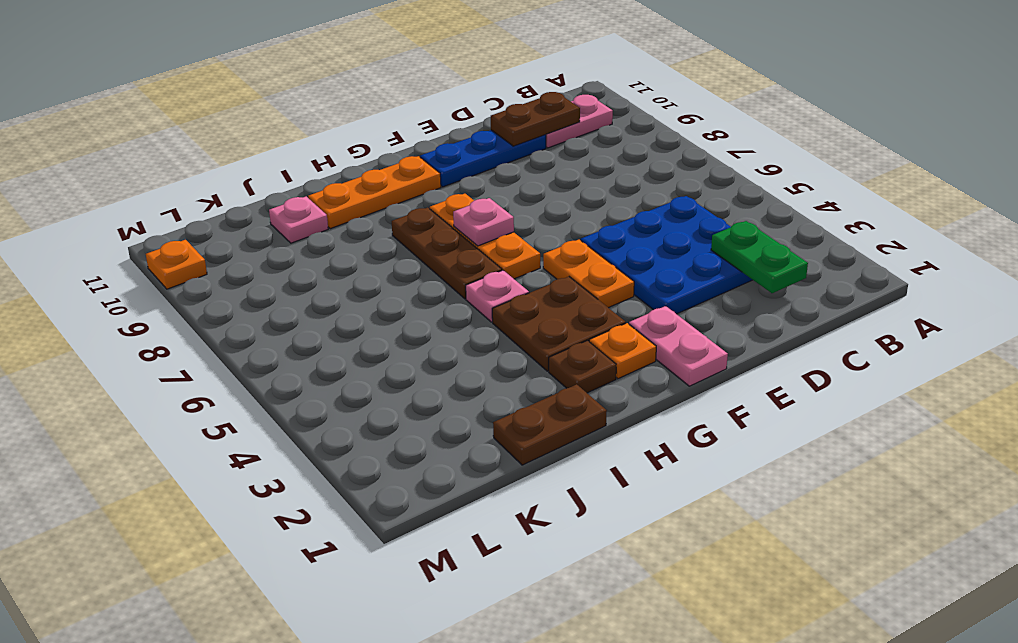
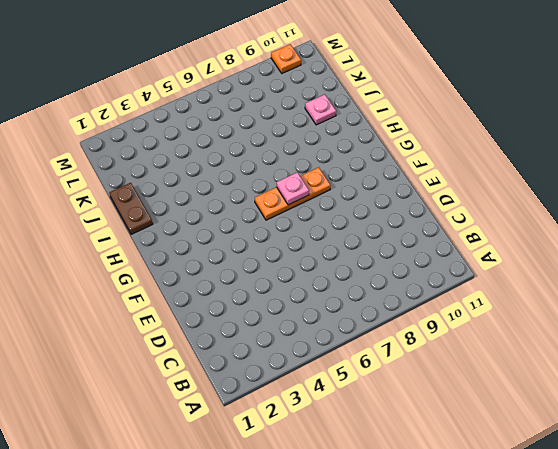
none -> pink 1x2 plate [546,95,613,148]
none -> blue 3x3 plate [581,196,752,314]
none -> blue 1x3 plate [420,130,546,187]

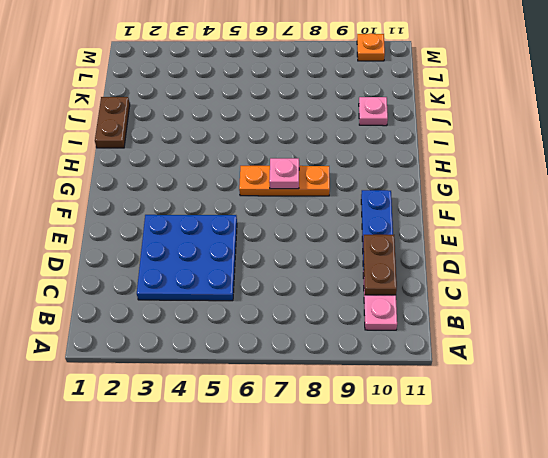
none -> pink 1x2 plate [629,306,728,386]
none -> orange 1x2 plate [543,240,634,308]
none -> orange 1x1 plate [589,323,656,379]

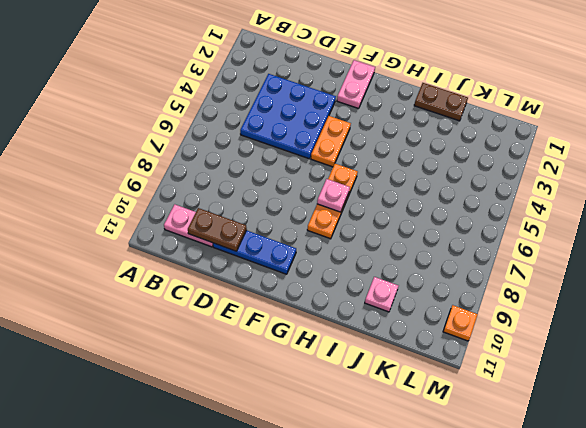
none -> orange 1x1 plate [589,323,656,379]
none -> brown 2x2 plate [492,277,626,371]
none -> orange 1x3 plate [308,156,441,229]

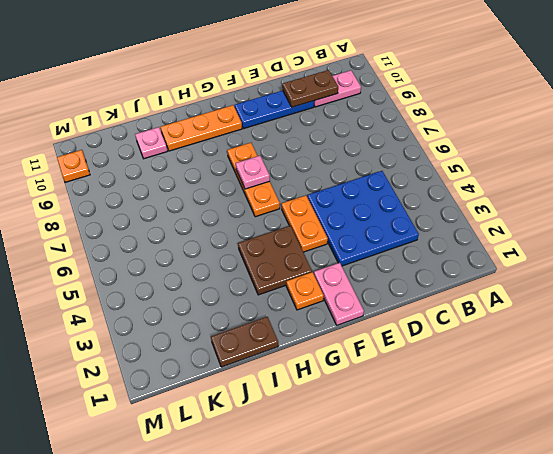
none -> brown 1x1 plate [549,340,616,393]
none -> pink 1x1 plate [466,270,529,322]
none -> brown 1x3 plate [392,207,502,299]

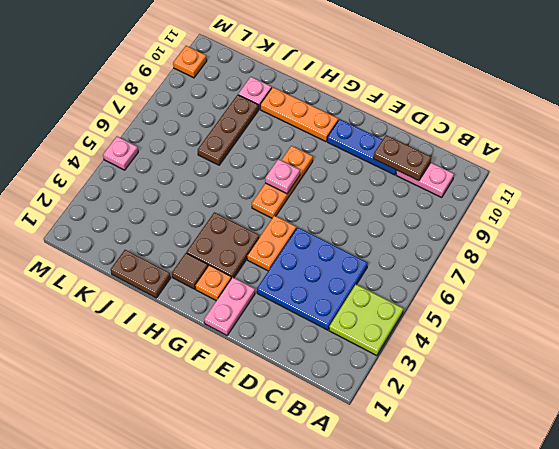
lime 2x2 plate [329,284,403,356] -> none
brown 1x1 tile [172,253,208,289] -> brown 1x1 plate [549,340,616,393]
brown 1x3 plate [198,95,259,165] -> brown 1x3 plate moved to [392,207,502,299]
pink 1x1 plate [103,137,138,170] -> pink 1x1 plate moved to [466,270,529,322]
none -> green 1x2 plate [711,221,808,293]

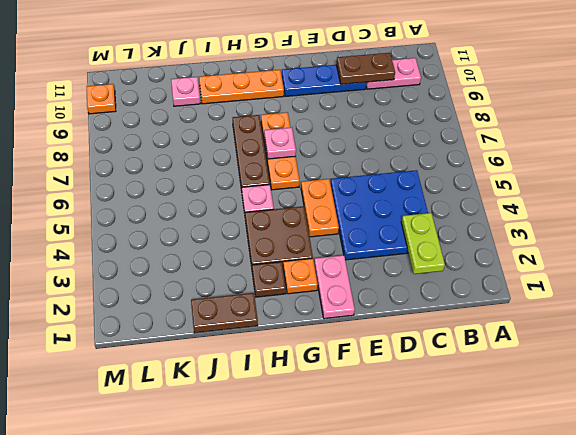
lime 1x2 plate [401,213,445,274] -> green 1x2 plate [711,221,808,293]

